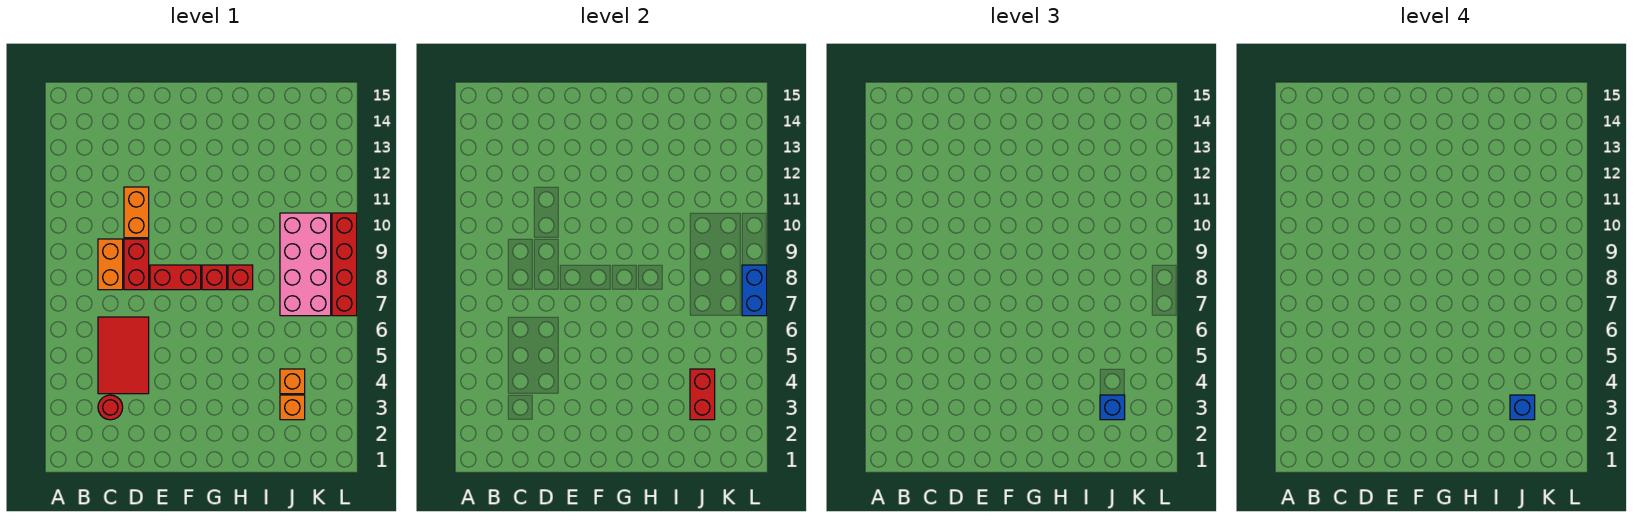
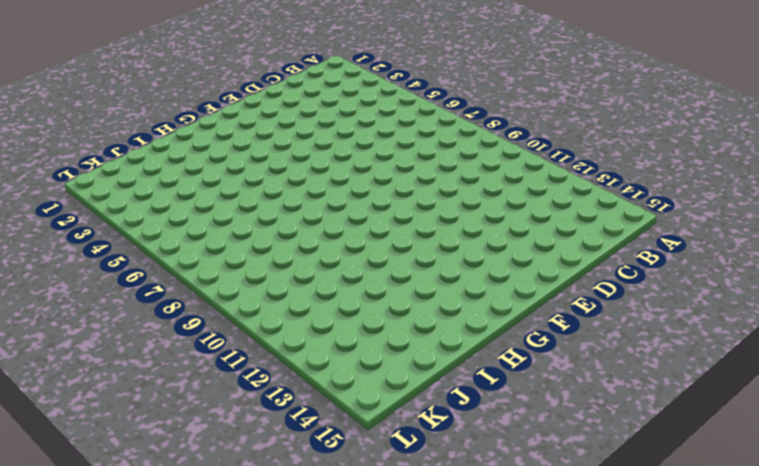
none -> red 1x1 round brick [98,395,123,420]
none -> red 2x3 tile [98,317,149,394]
none -> orange 1x2 brick [98,239,123,290]

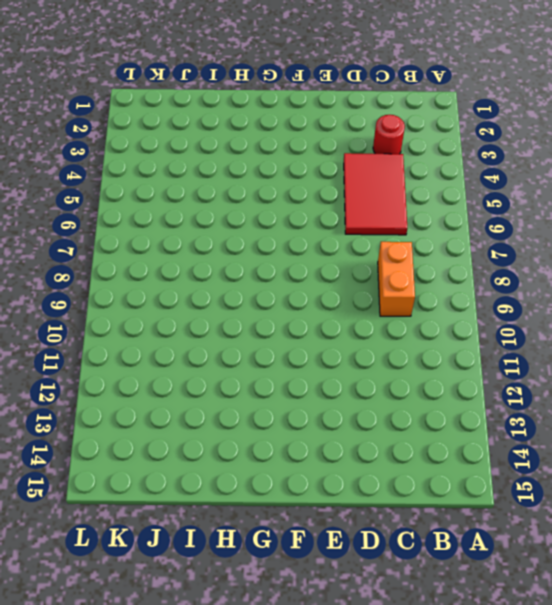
none -> red 1x2 brick [124,239,149,290]
none -> orange 1x2 brick [124,187,149,238]
none -> red 1x2 brick [150,265,201,290]

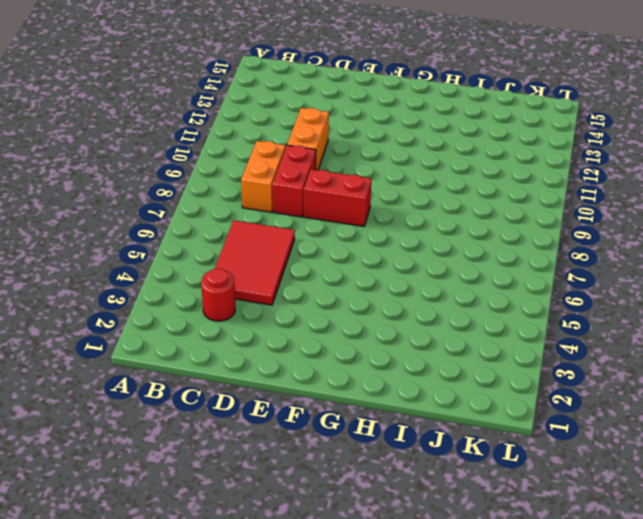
none -> red 1x1 brick [202,265,227,290]
none -> red 1x1 brick [228,265,253,290]
none -> orange 1x1 brick [280,395,305,420]

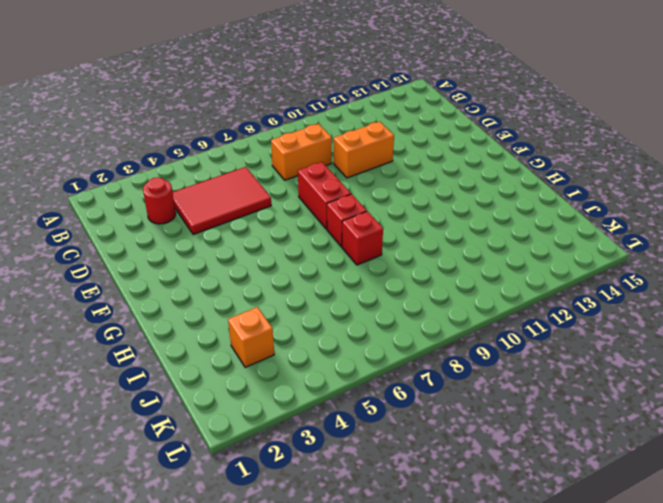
none -> red 1x2 brick [124,239,149,290]
none -> orange 1x1 brick [280,369,305,394]
none -> pink 2x4 brick [280,213,331,316]

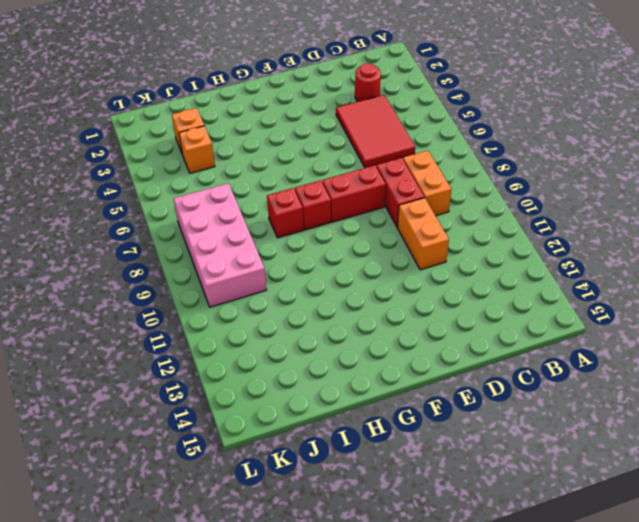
none -> red 1x4 brick [332,213,357,316]
none -> red 1x2 brick [690,369,715,420]
none -> blue 1x2 brick [742,265,767,316]

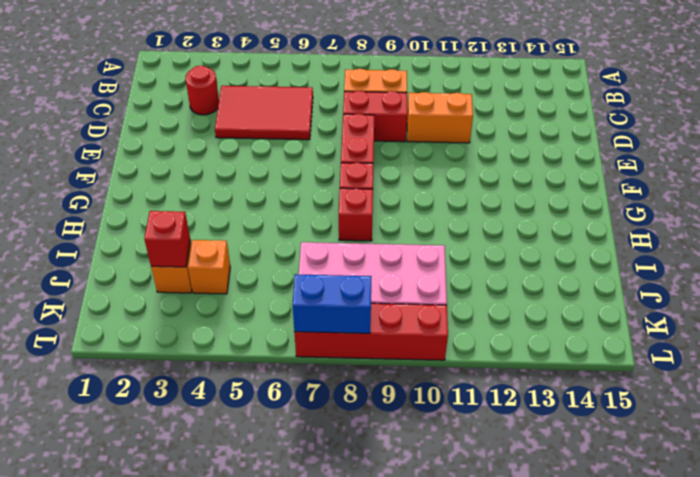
red 1x1 brick [144,211,190,267] -> red 1x2 brick [690,369,715,420]
none -> blue 1x1 brick [1100,395,1125,420]
none -> blue 1x1 brick [1510,395,1535,420]

